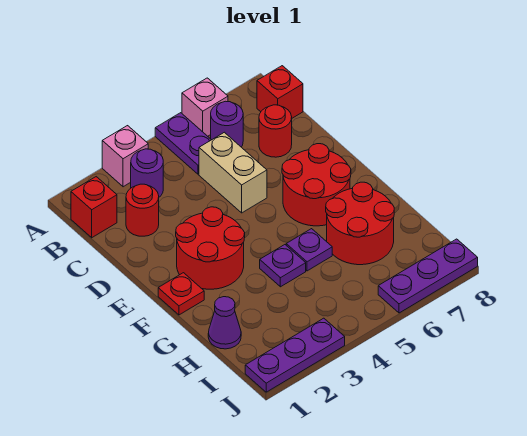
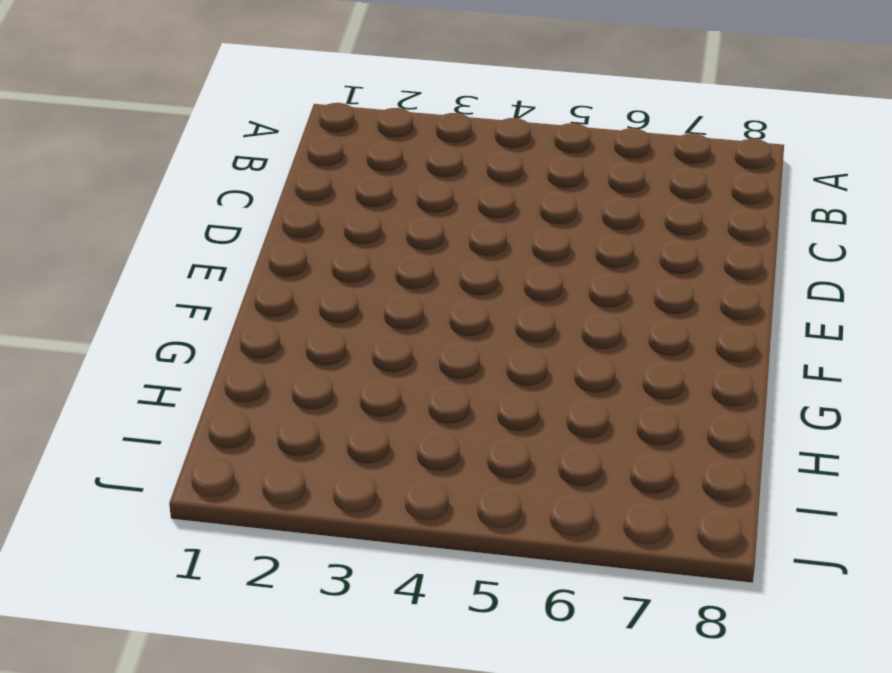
none -> pink 1x1 brick [102,126,148,187]
none -> purple 1x2 plate [155,113,211,174]
none -> pink 1x1 brick [182,78,228,136]

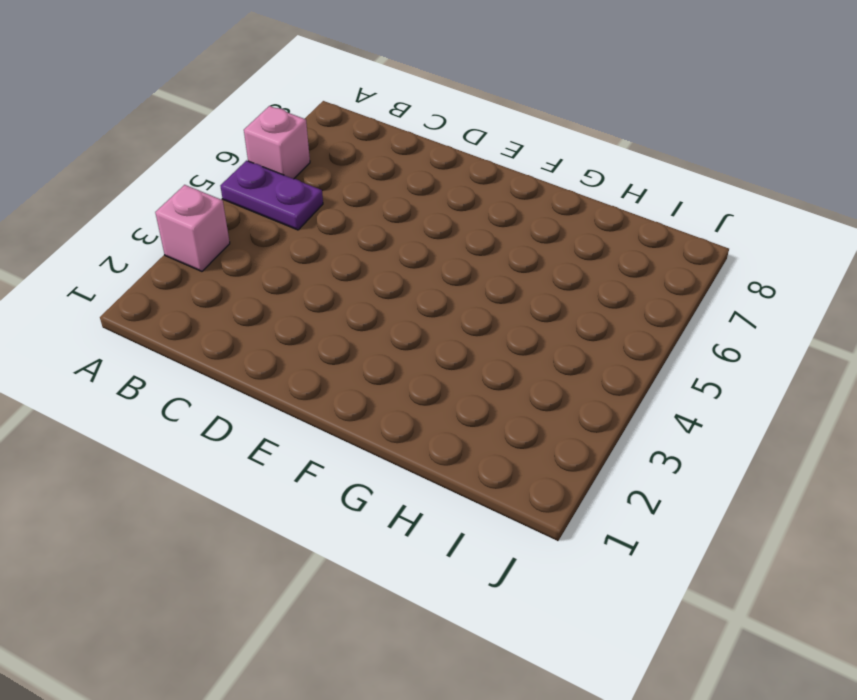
none -> red 1x1 brick [71,177,117,238]
none -> purple 1x1 round brick [131,149,163,197]
none -> purple 1x1 round brick [211,101,243,147]

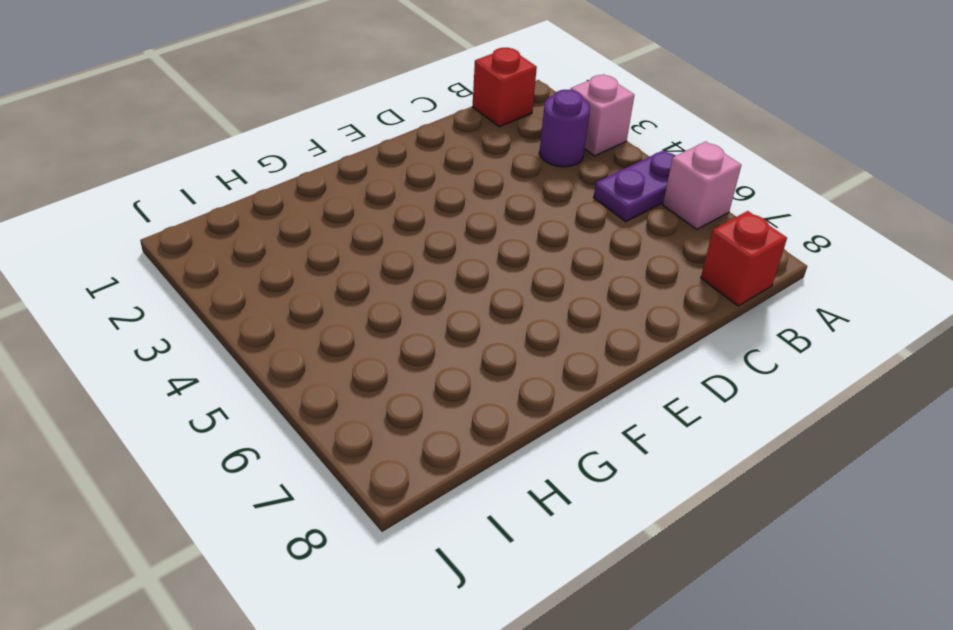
none -> purple 1x1 round brick [211,101,243,147]
none -> red 1x1 round brick [126,184,159,236]
none -> tan 1x2 brick [199,132,267,213]

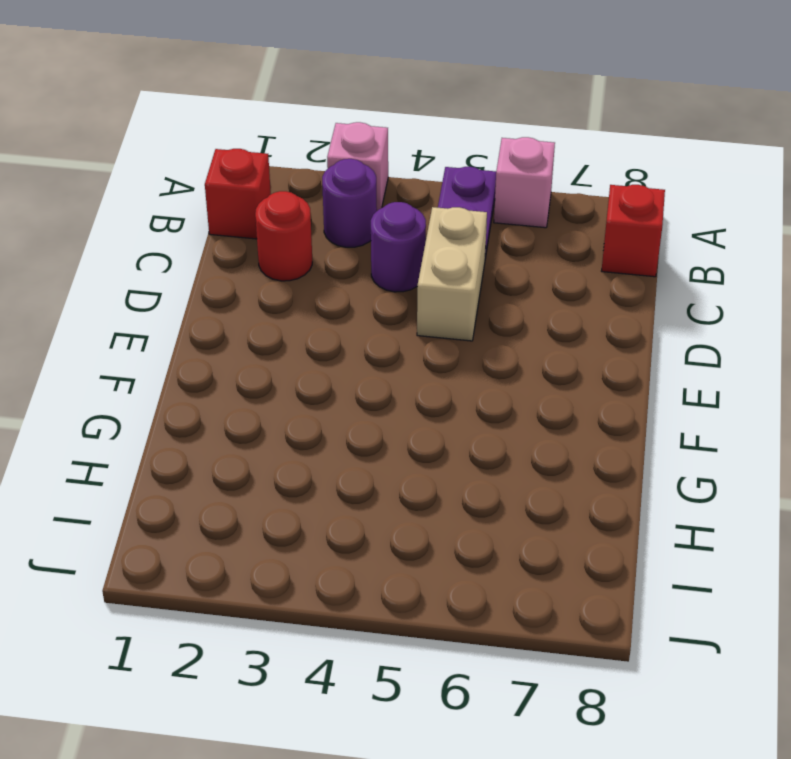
purple 1x1 round brick [371,202,426,292] -> purple 1x1 round brick moved to [211,101,243,147]
none -> red 1x1 round brick [259,105,292,157]
none -> red 2x2 round brick [176,207,245,289]
none -> red 2x2 round brick [282,144,351,226]

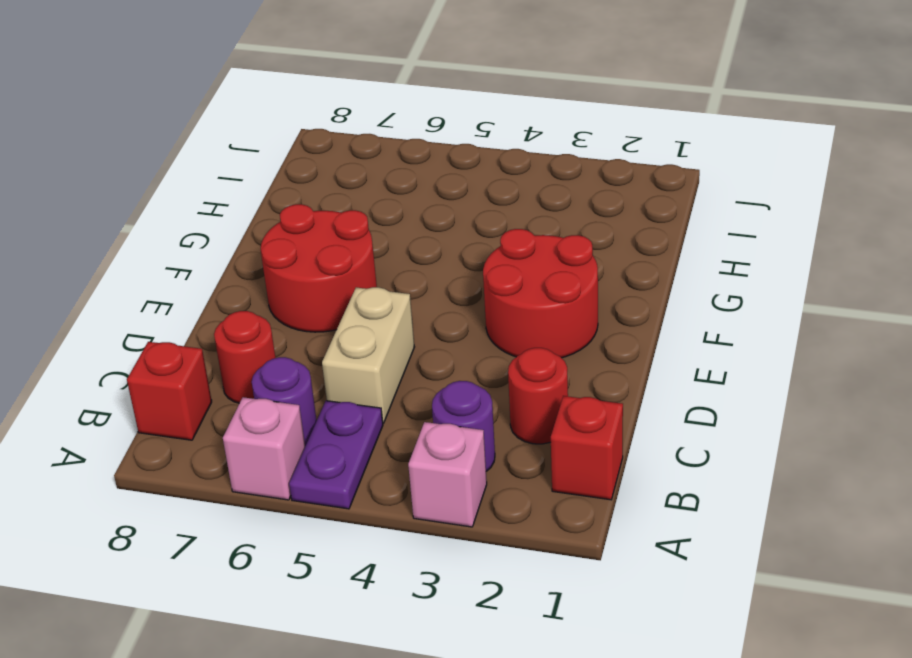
none -> red 1x1 plate [158,273,204,315]
none -> purple 1x1 plate [260,245,306,287]
none -> purple 1x1 plate [286,229,332,271]

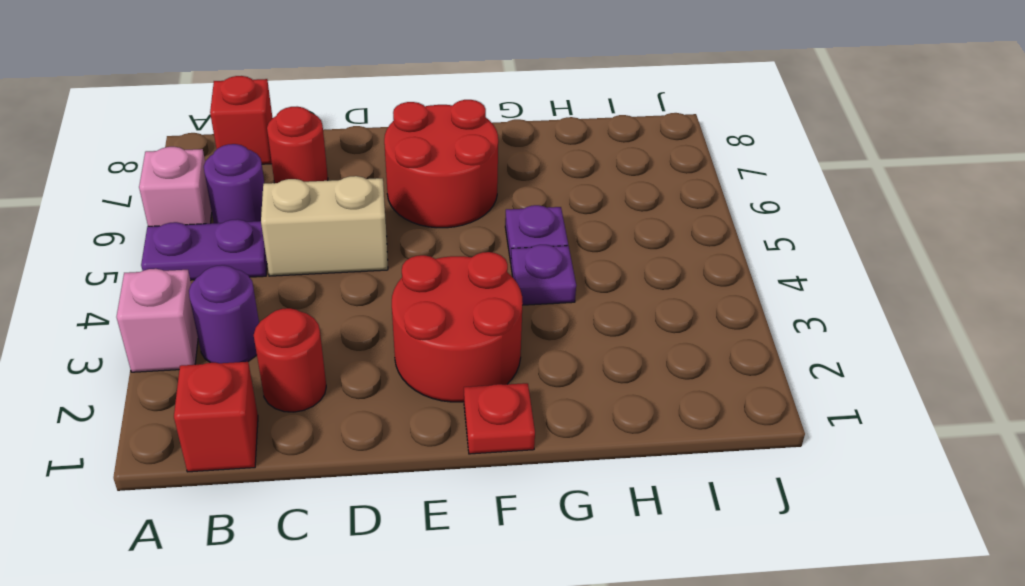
none -> red 2x2 round brick [326,182,394,265]
none -> purple 1x1 cone [208,297,241,349]
none -> purple 1x3 plate [245,318,345,392]

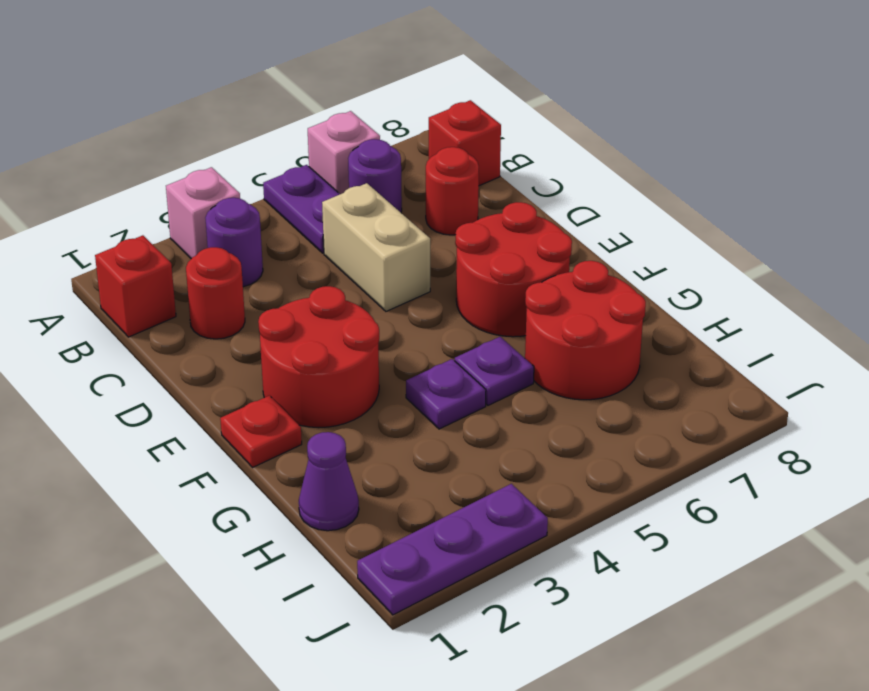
none -> purple 1x3 plate [378,239,478,313]

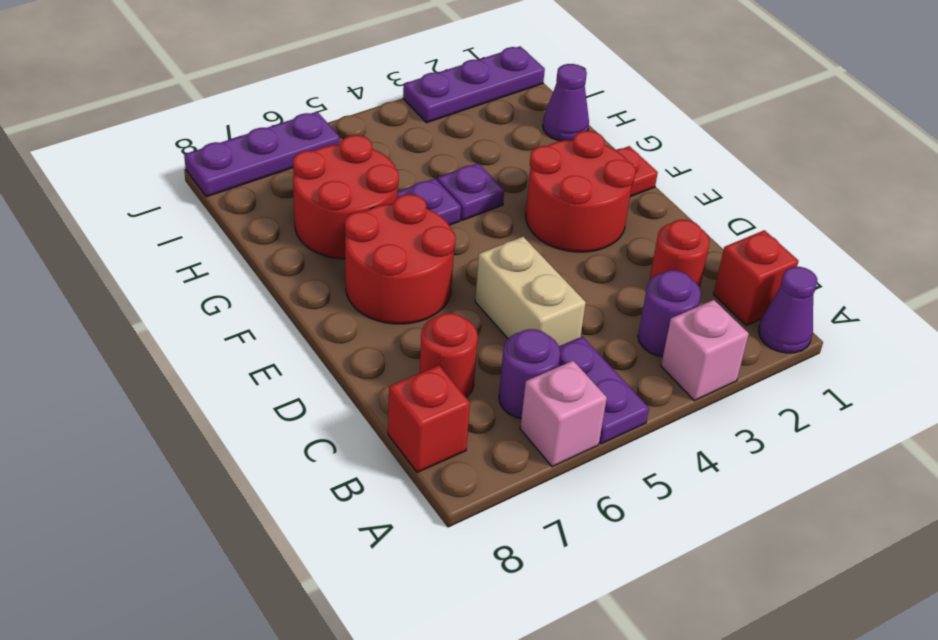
purple 1x1 cone [759,267,817,353] -> none

